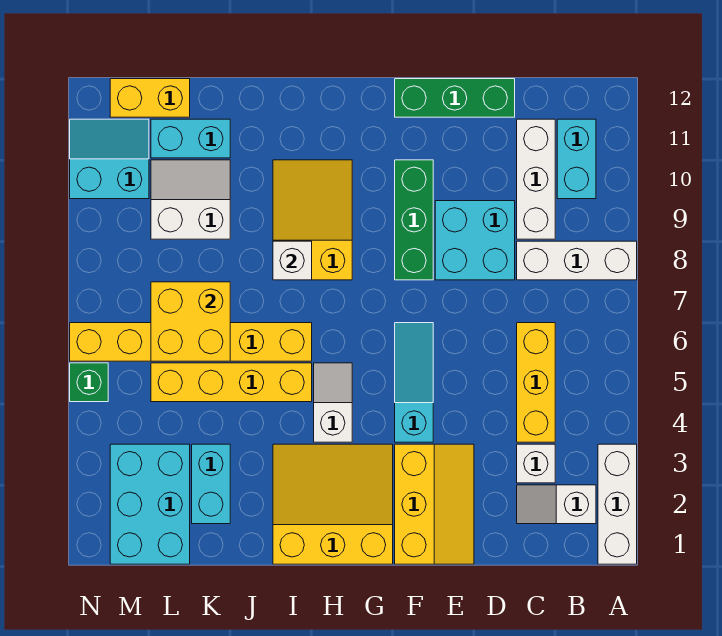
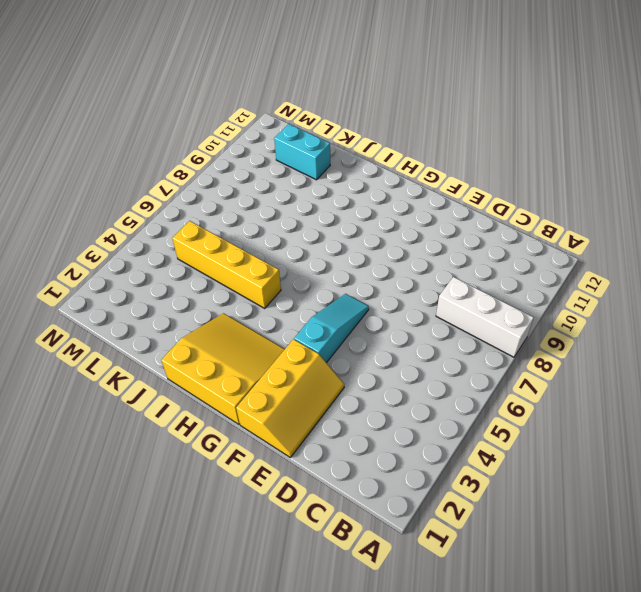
none -> white 1x3 brick [598,444,637,564]
none -> white 1x2 slope [517,485,596,524]
none -> cyan 1x2 brick [557,119,596,199]

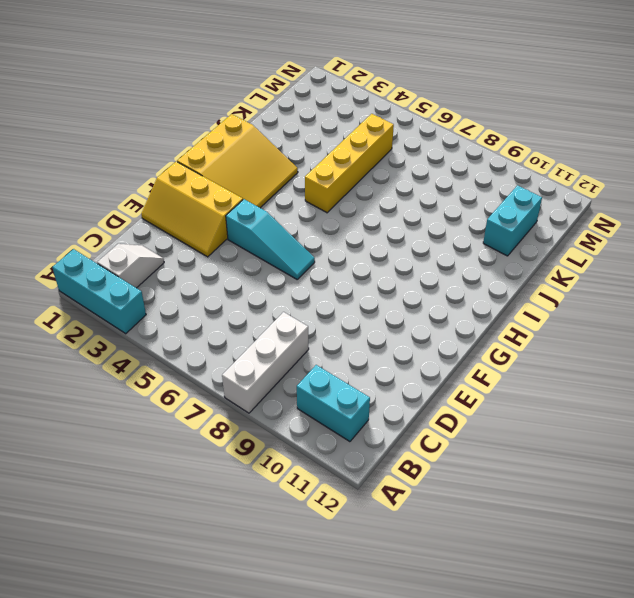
cyan 1x3 brick [52,249,146,334] -> white 1x3 brick [598,444,637,564]
none -> white 1x1 brick [517,444,555,483]
none -> yellow 1x3 brick [517,323,555,442]
none -> white 1x3 brick [517,119,555,239]

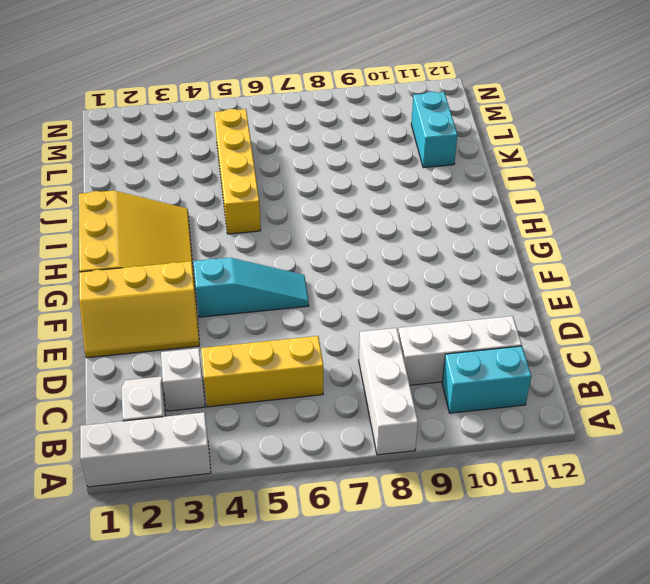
none -> cyan 2x2 brick [435,201,515,280]
none -> green 1x3 brick [395,79,515,117]
none -> green 1x3 brick [395,160,433,280]

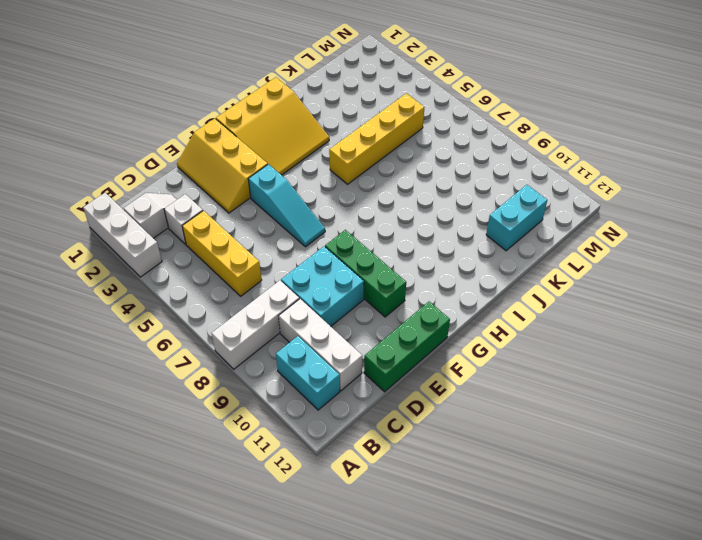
none -> white 1x2 slope [314,363,352,442]
none -> yellow 2x3 slope [273,160,352,280]
none -> yellow 1x6 brick [70,323,312,361]

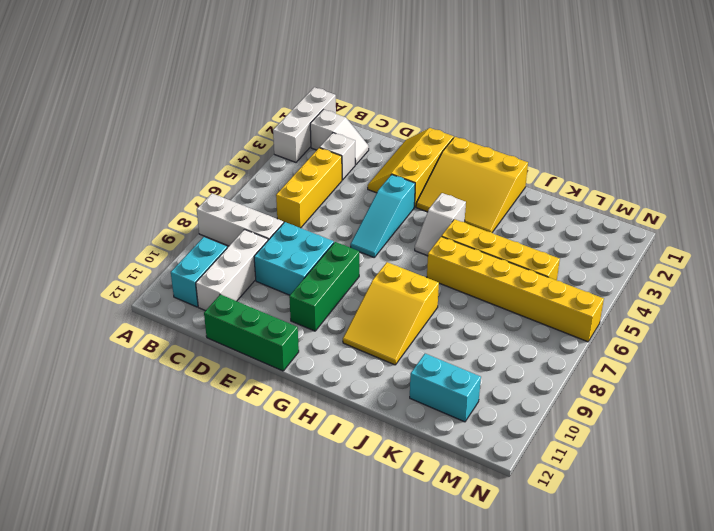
none -> cyan 1x2 brick [192,444,230,524]
none -> white 2x2 slope [151,160,230,239]
none -> cyan 2x3 brick [110,444,190,564]

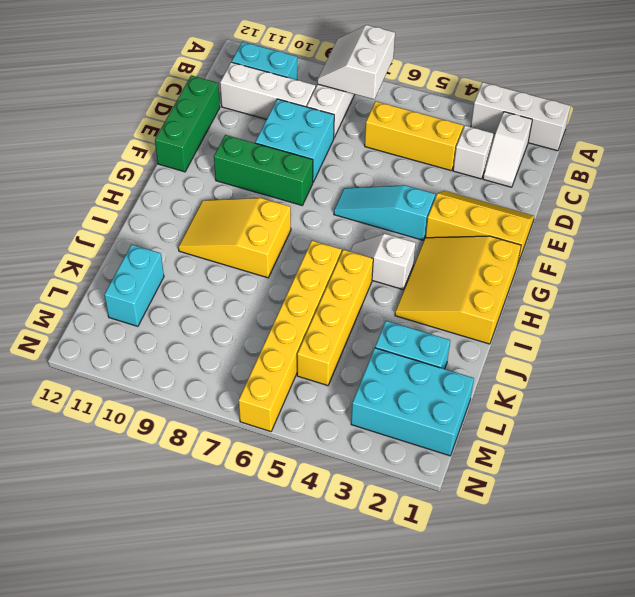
white 2x2 slope [317,25,395,99] -> white 2x2 slope moved to [151,160,230,239]
none -> yellow 1x2 brick [110,79,190,117]
none -> cyan 2x2 slope [70,119,149,199]
none -> green 1x1 brick [70,363,108,402]

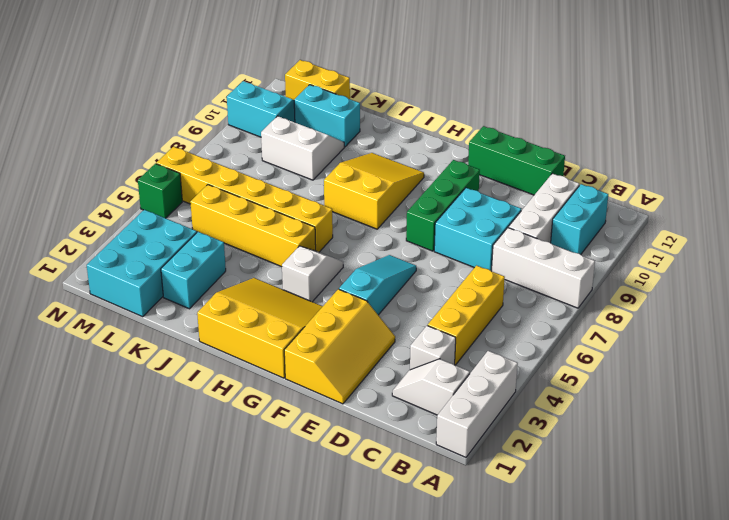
none -> white 1x1 brick [273,241,312,280]
none -> yellow 2x2 brick [151,282,230,361]

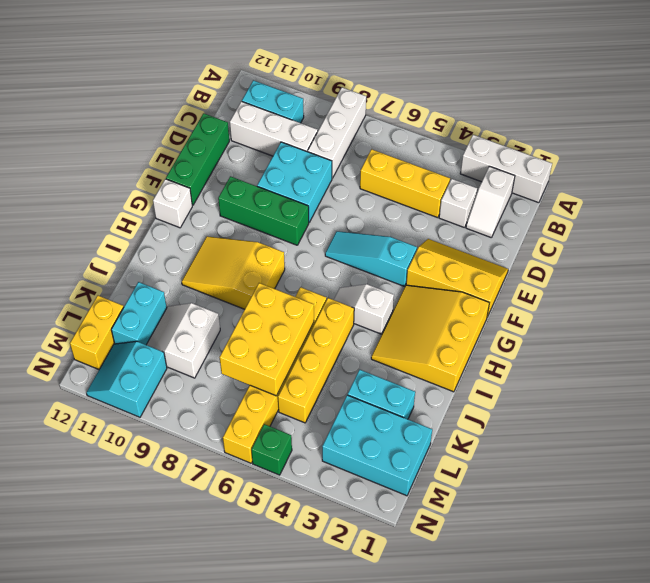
white 1x1 brick [153,179,192,228] -> white 1x1 brick moved to [273,241,312,280]
yellow 2x3 brick [220,283,314,396] -> yellow 2x2 brick [151,282,230,361]

